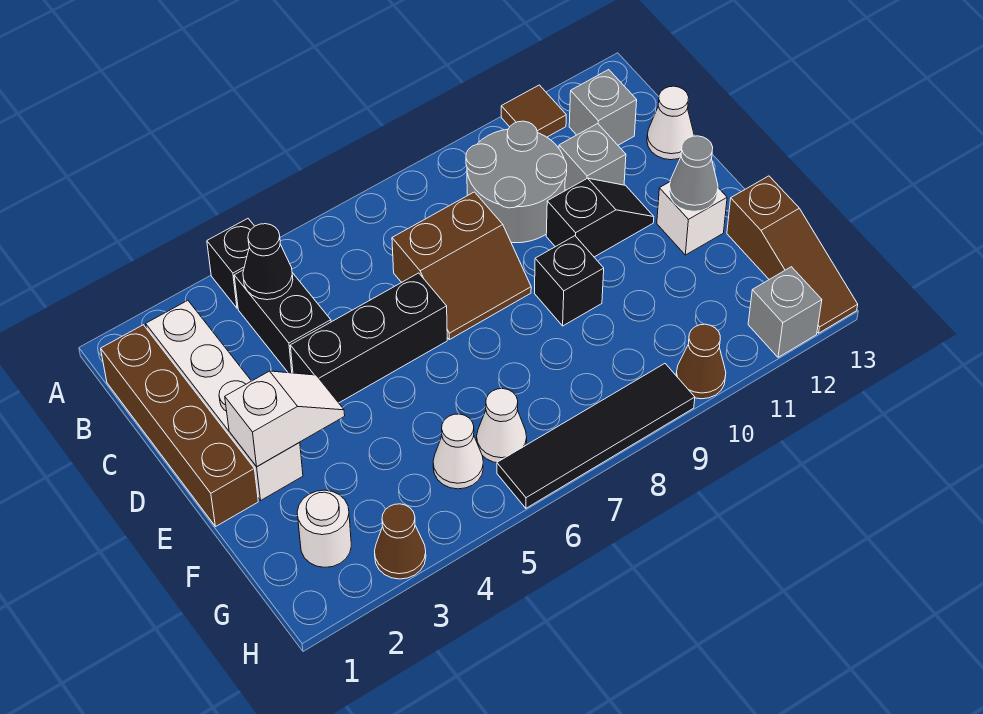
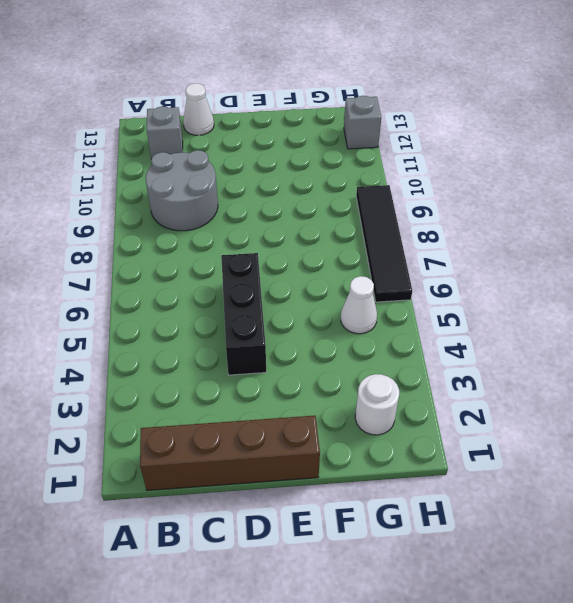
none -> black 1x1 brick [207,219,255,308]
none -> brown 1x1 tile [501,85,566,137]
none -> white 1x4 brick [146,300,303,500]

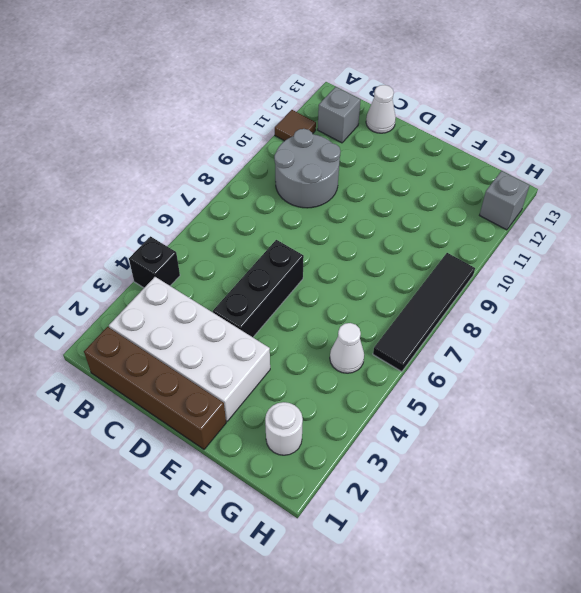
white 2x4 brick [109,277,270,421] -> white 1x4 brick [146,300,303,500]
none -> black 1x2 brick [234,270,331,373]
none -> brown 2x2 slope [392,192,531,340]
none -> grey 1x1 brick [559,124,626,190]

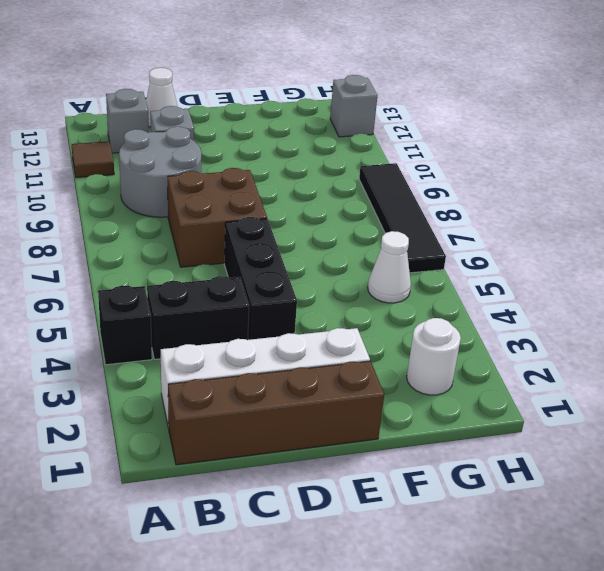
brown 2x2 brick [168,168,267,267] -> brown 2x2 slope [392,192,531,340]
none -> black 1x2 slope [546,178,654,257]
none -> black 1x1 brick [534,236,604,326]
none -> white 1x1 brick [657,182,727,255]

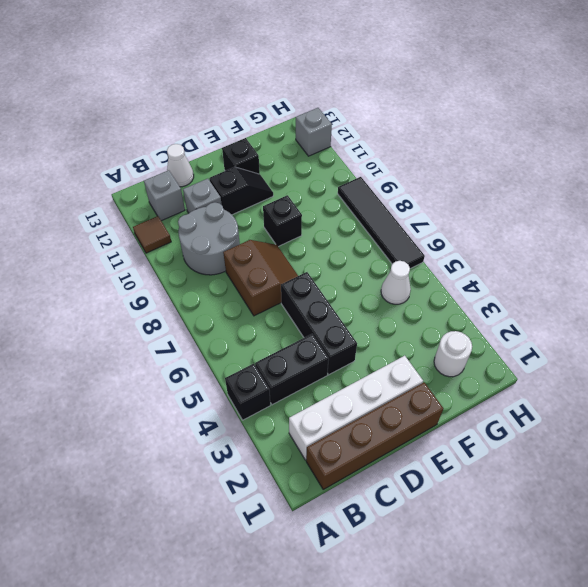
black 1x2 slope [209,167,273,215] -> black 1x2 slope turned to [546,178,654,257]
black 1x1 brick [222,138,260,174] -> white 1x1 brick [657,182,727,255]
none -> brown 1x3 slope [727,176,858,333]
none -> white 1x1 cone [477,389,527,463]
none -> brown 1x1 cone [375,504,426,579]

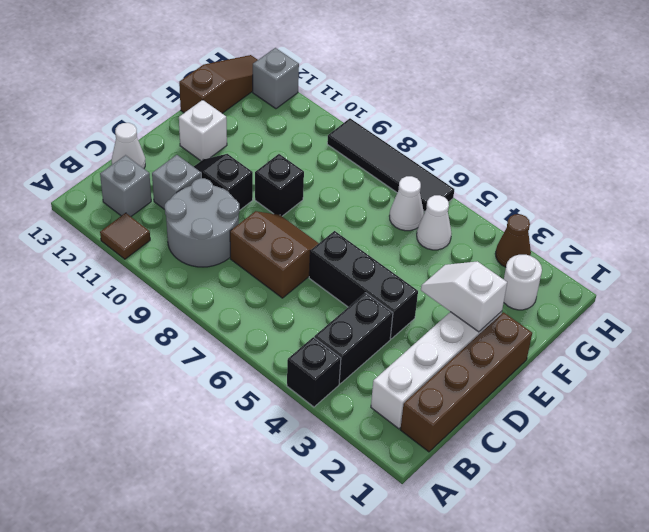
none -> brown 1x1 cone [676,324,726,399]
none -> black 1x1 cone [243,224,293,300]
none -> grey 1x1 cone [669,136,718,211]

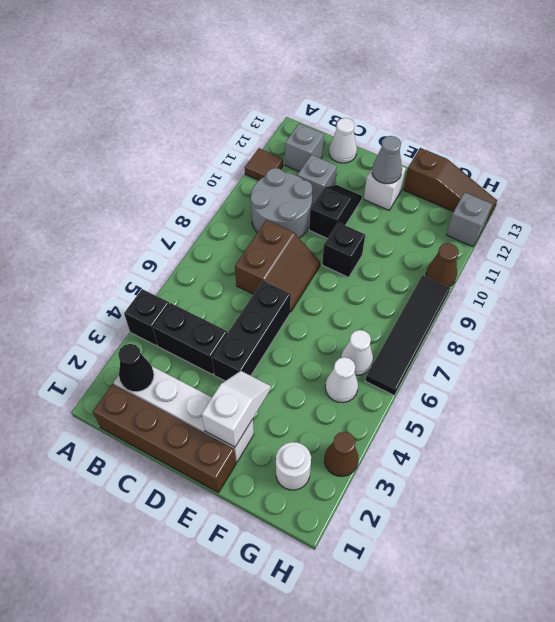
black 1x1 cone [118,344,154,392] -> black 1x1 cone moved to [243,224,293,300]

